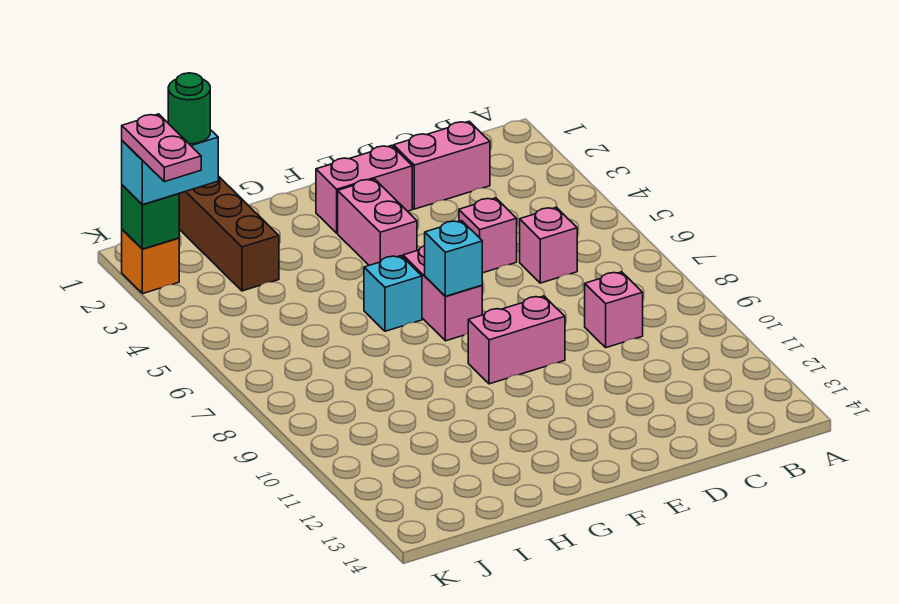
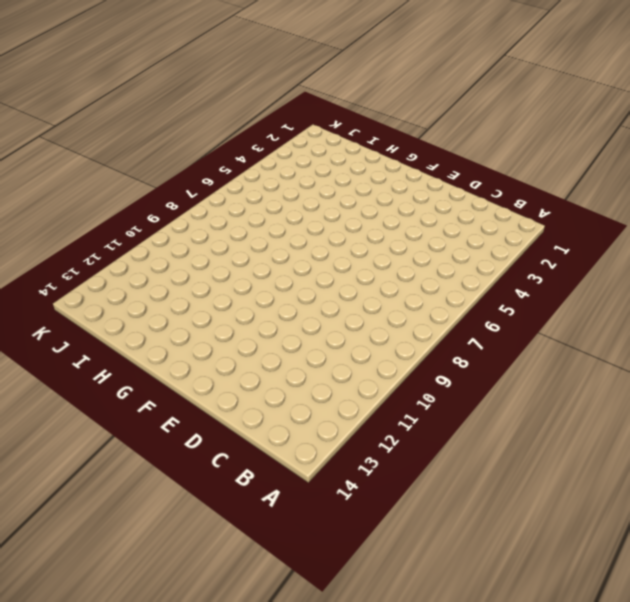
none -> pink 1x2 brick [394,121,490,209]
none -> pink 1x1 brick [520,207,577,283]
none -> pink 1x1 brick [585,272,643,348]

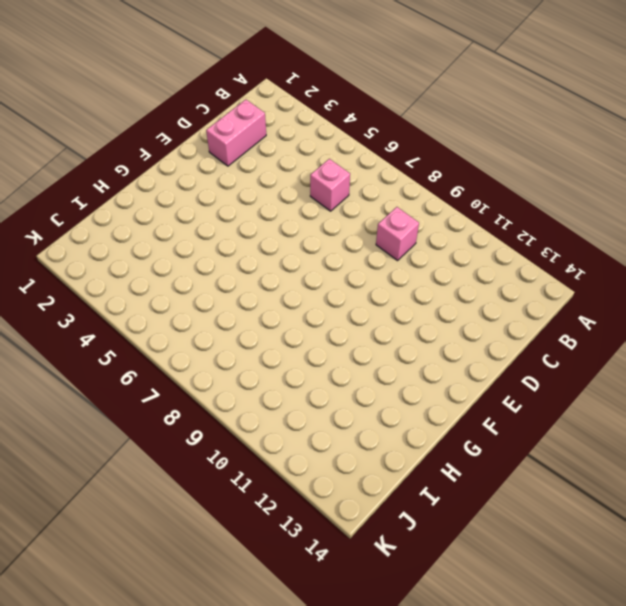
none -> pink 1x1 brick [459,198,517,273]
none -> pink 1x2 brick [316,145,412,233]
none -> pink 1x2 brick [468,296,565,384]

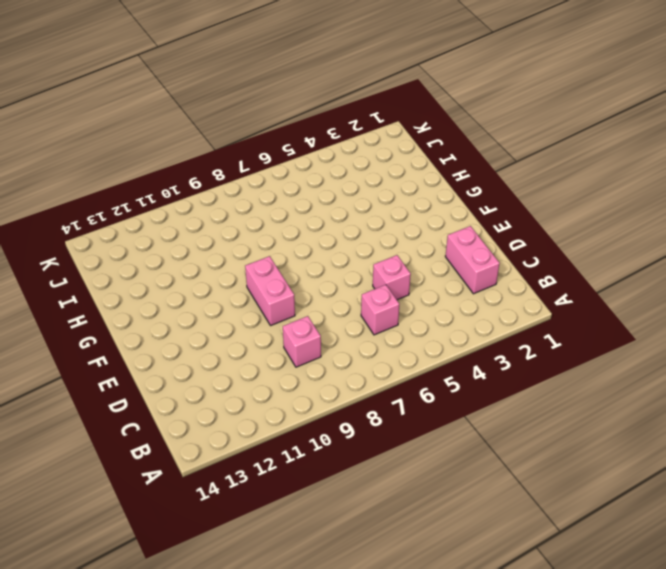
none -> pink 1x2 brick [316,145,412,233]
none -> pink 1x2 brick [338,179,417,265]
none -> pink 1x2 brick [403,246,482,341]

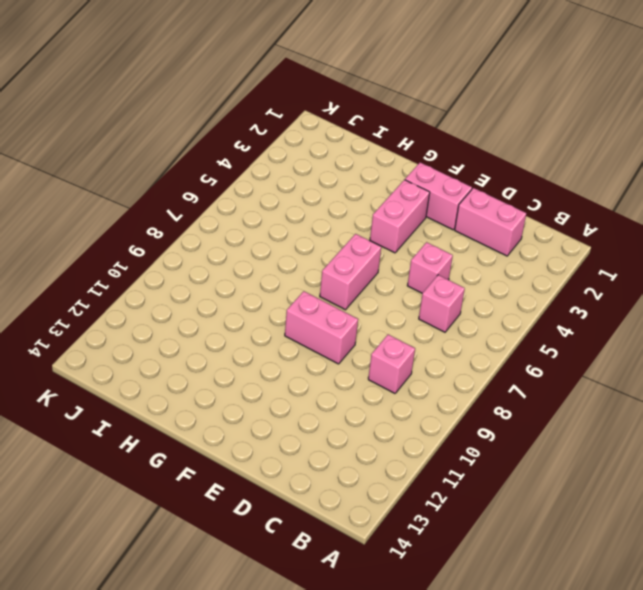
none -> cyan 1x1 brick [364,256,422,331]
none -> brown 1x3 brick [179,176,279,291]
none -> orange 1x1 brick [122,230,179,294]

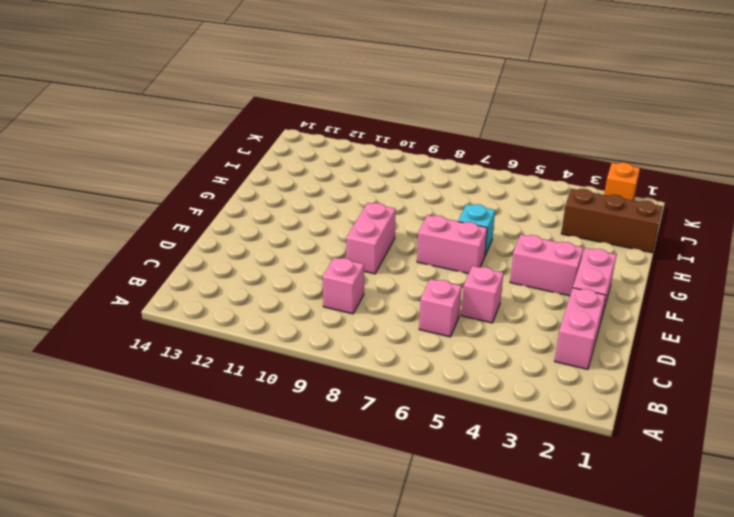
none -> cyan 1x1 brick [425,221,482,296]
none -> green 1x1 brick [122,185,179,249]
none -> cyan 1x2 brick [122,130,218,205]

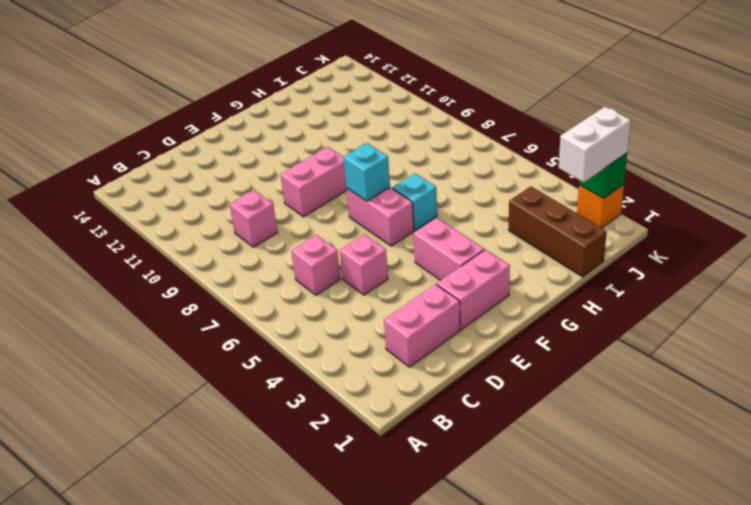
white 1x2 brick [559,107,631,182] -> cyan 1x2 brick [122,130,218,205]
none -> green 1x1 round brick [168,73,210,144]
none -> pink 1x2 plate [122,114,201,182]

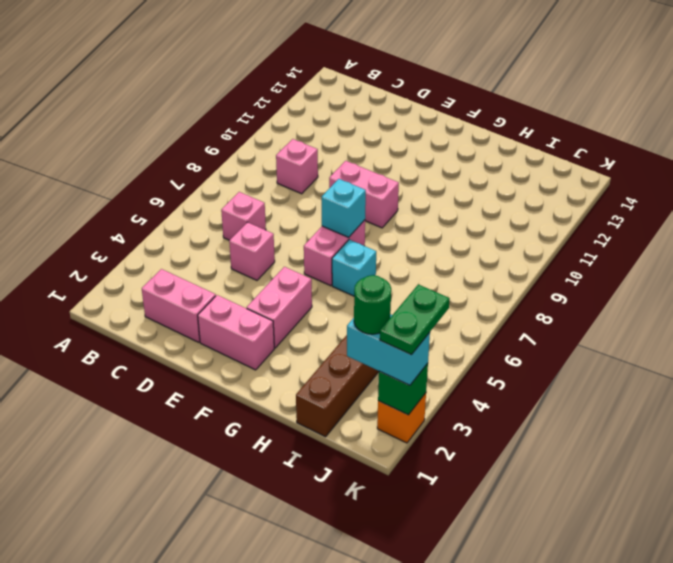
green 1x2 plate [380,284,450,355] -> pink 1x2 plate [122,114,201,182]

